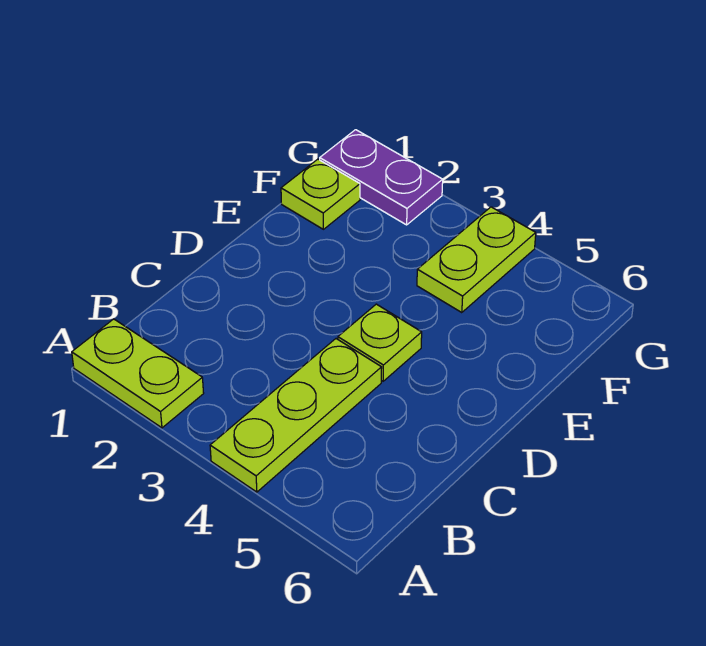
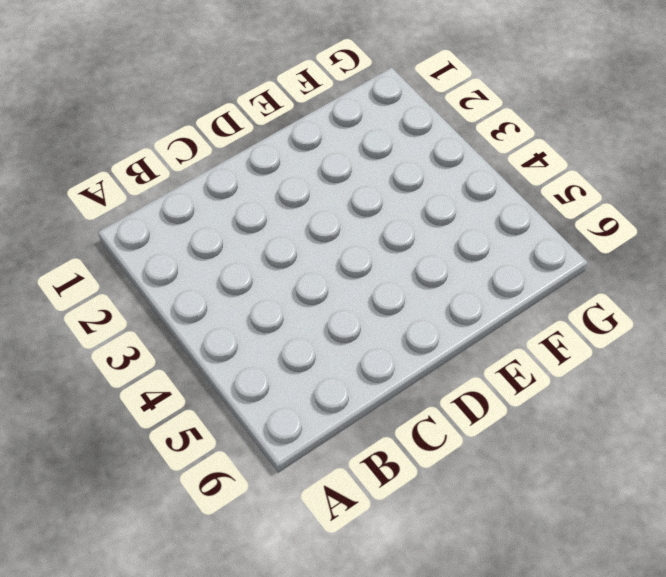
none -> lime 1x2 plate [72,319,204,428]
none -> lime 1x3 plate [210,339,382,492]

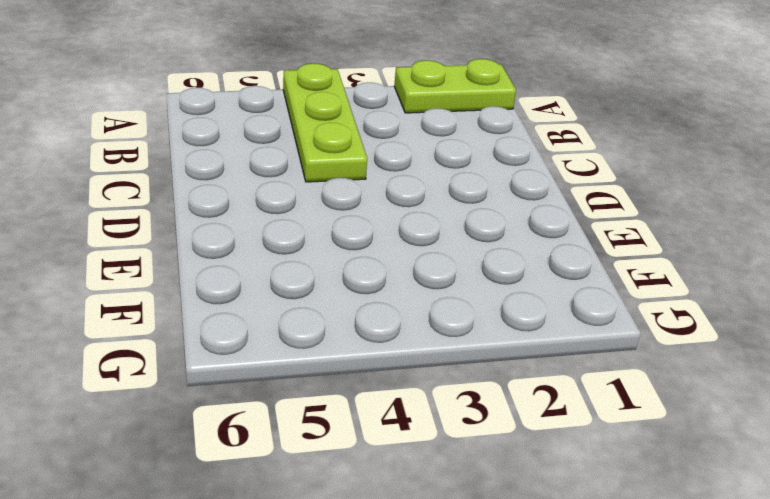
none -> lime 1x1 plate [338,304,422,381]
none -> lime 1x1 plate [281,159,360,229]

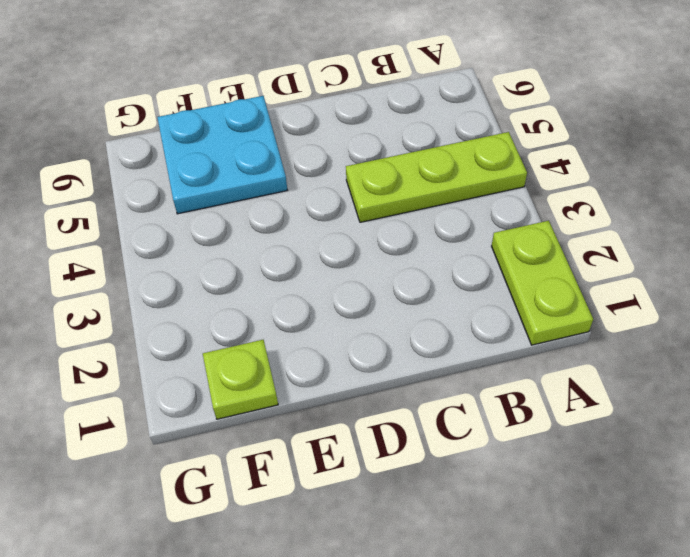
cyan 2x2 plate [157,96,287,214] -> none
none -> lime 1x1 plate [338,304,422,381]
none -> lime 1x2 plate [417,207,536,313]

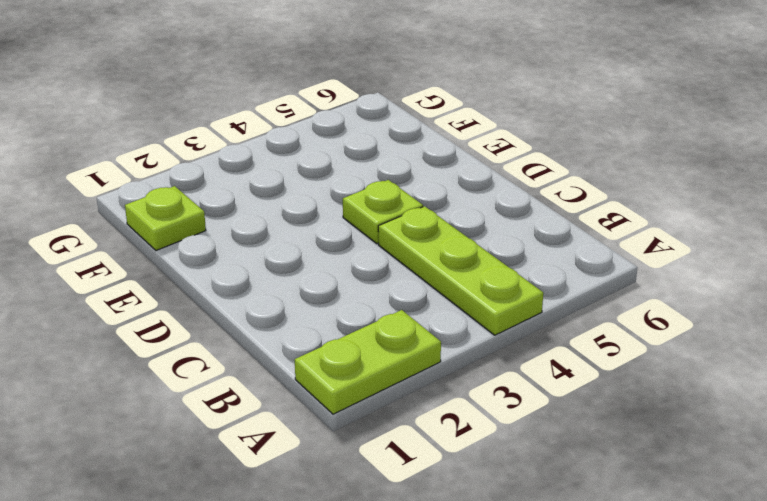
none -> lime 1x2 plate [417,207,536,313]
none -> purple 1x2 plate [320,130,443,225]

